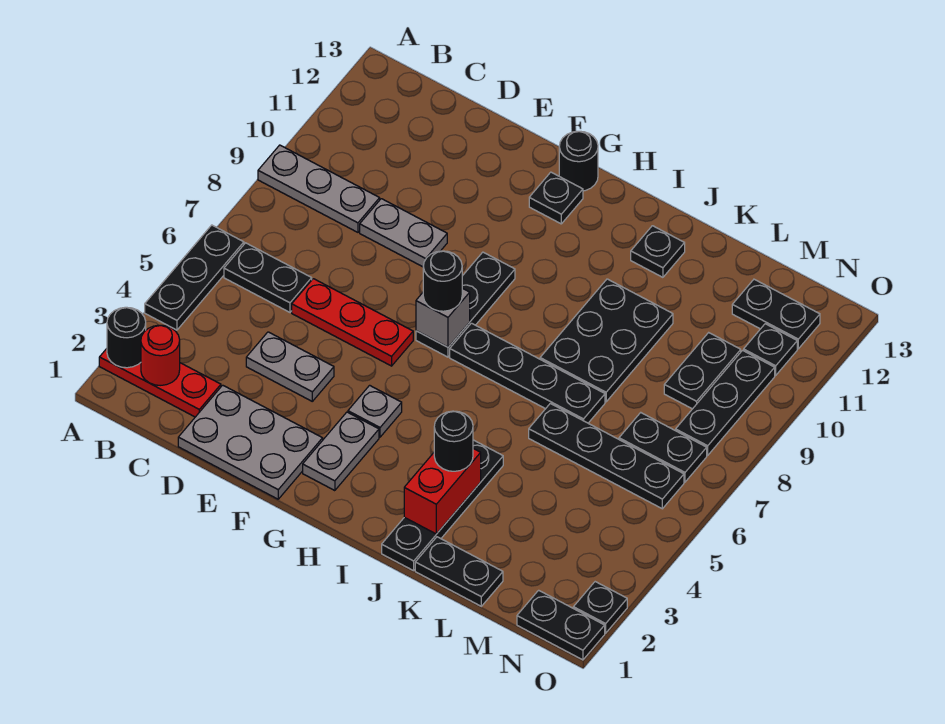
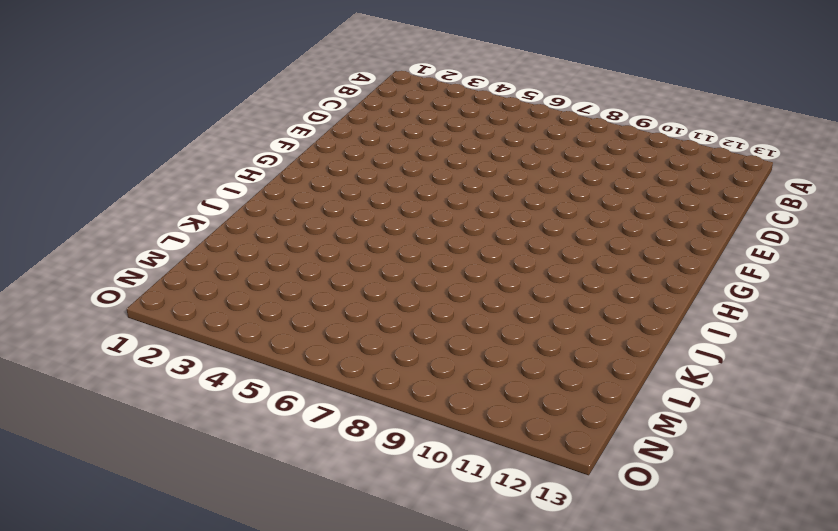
none -> red 1x3 plate [99,349,221,417]
none -> black 1x3 plate [145,225,244,330]
none -> grey 1x3 plate [258,145,380,232]
none -> black 1x2 plate [224,243,312,312]

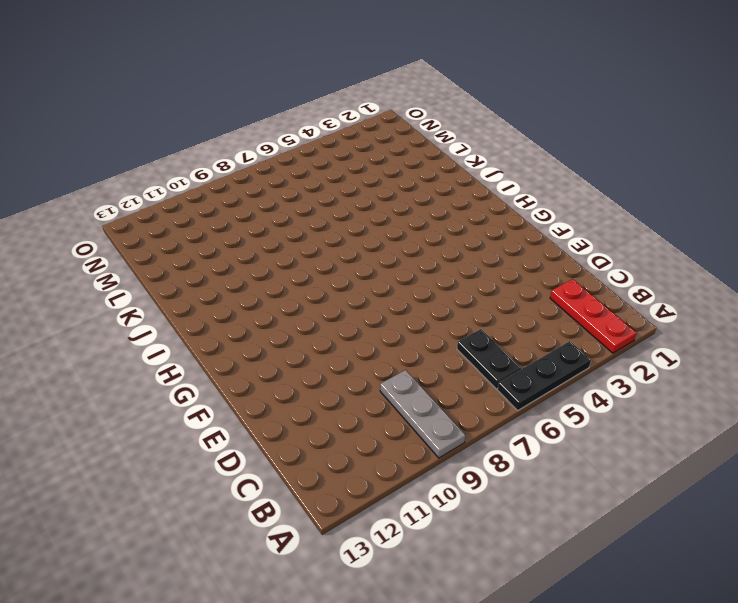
none -> grey 2x3 plate [178,385,323,499]
none -> grey 1x2 plate [246,332,334,401]
none -> red 1x3 plate [292,279,413,366]
none -> grey 1x2 plate [360,199,447,267]

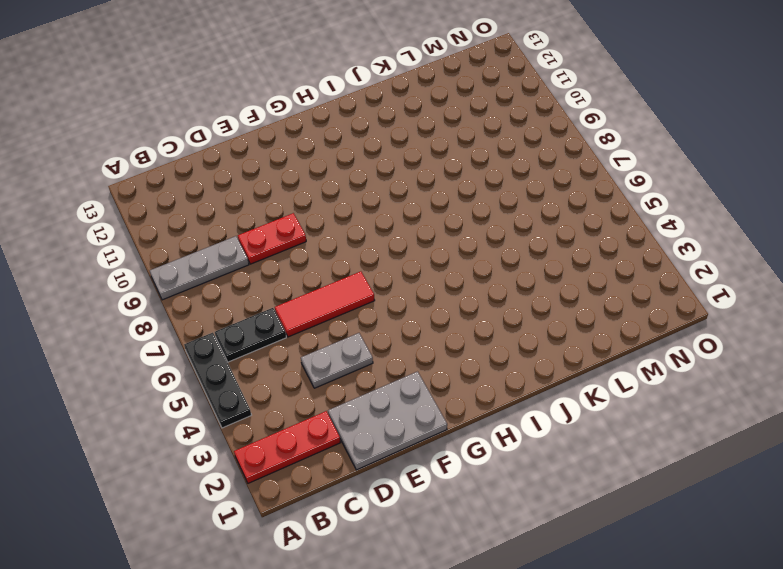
red 1x3 tile [275,272,375,337] -> red 1x3 plate [292,279,413,366]
red 1x2 plate [238,213,306,264] -> grey 1x2 plate [360,199,447,267]
none -> grey 1x2 plate [303,412,379,491]
none -> grey 1x1 plate [348,385,402,437]
none -> black 1x3 plate [416,252,515,357]
none -> black 1x1 plate [529,172,583,224]

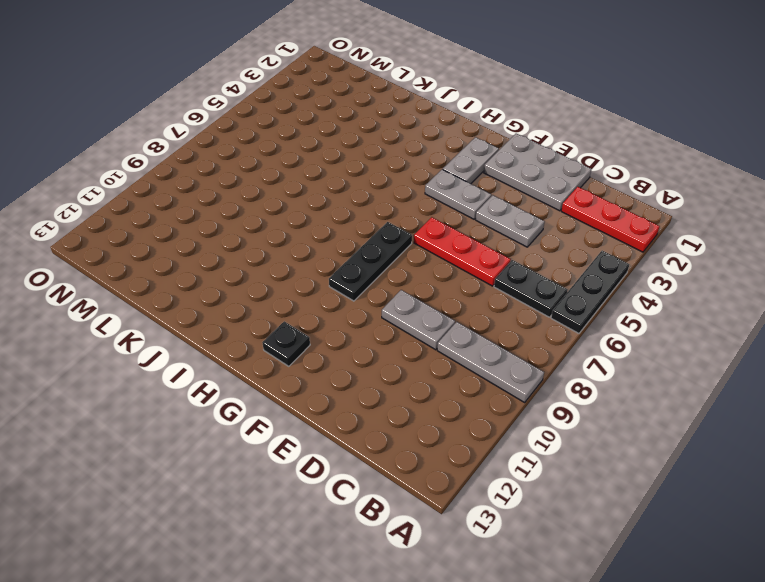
grey 1x2 plate [425,169,491,219] -> grey 1x1 plate [348,385,402,437]
none -> black 1x1 round brick [559,131,598,191]
none -> black 1x4 plate [450,323,605,423]
none -> black 1x4 plate [382,440,503,571]
none -> black 2x3 plate [540,279,673,402]

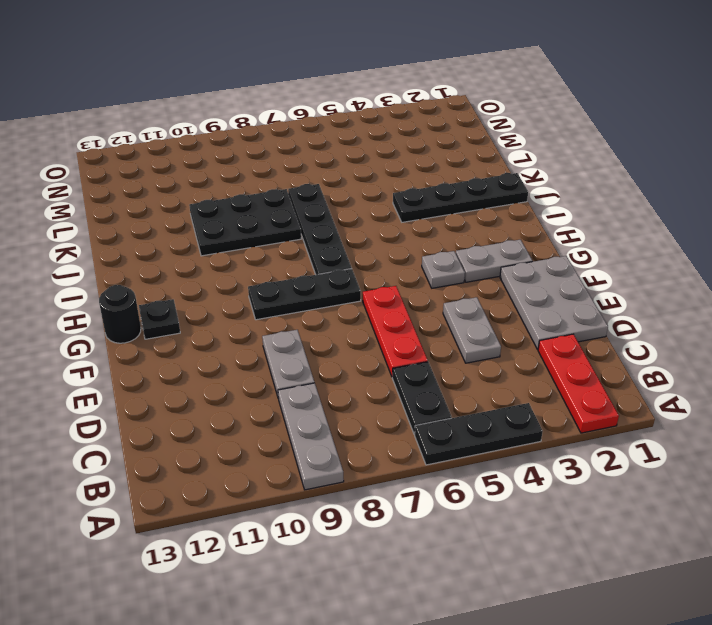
none -> black 1x1 plate [631,226,685,277]
none -> black 1x2 plate [415,537,503,606]
none -> black 1x4 plate [529,403,684,509]
none -> black 1x2 plate [619,413,707,482]

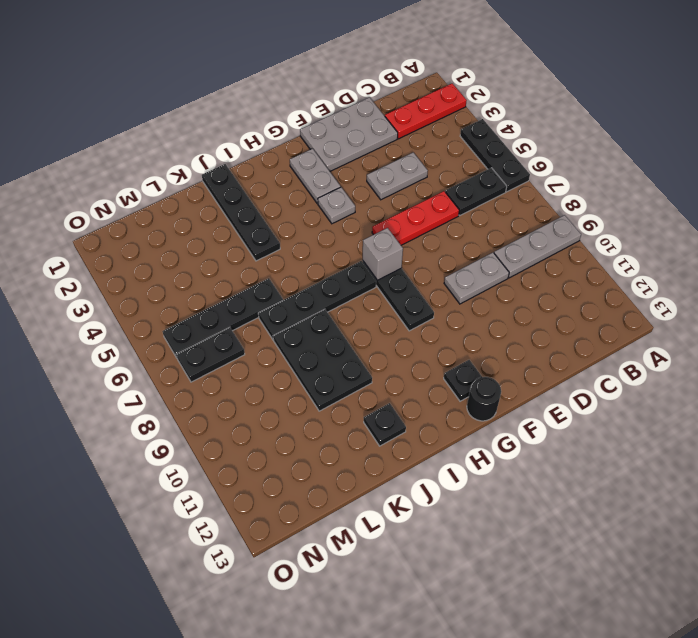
none -> black 1x2 plate [415,537,503,606]
none -> black 1x2 plate [664,333,741,409]
none -> black 1x2 plate [732,279,820,349]
none -> black 1x2 plate [517,590,605,660]

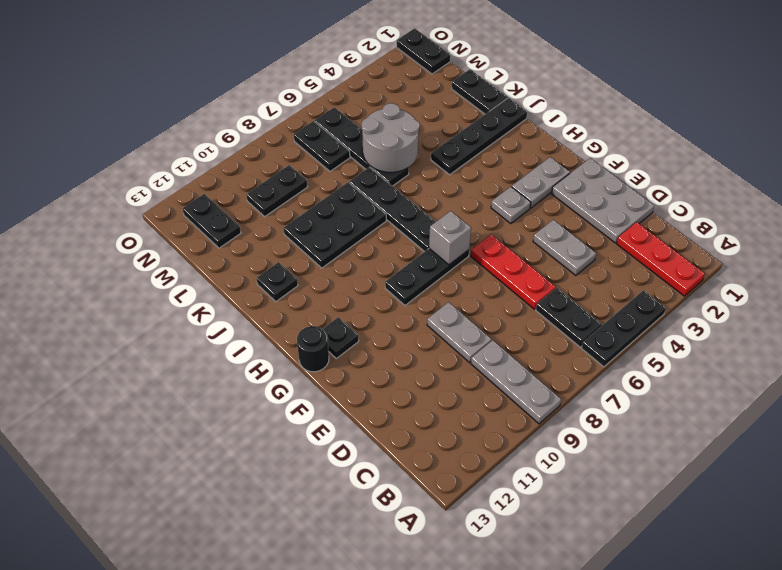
grey 2x2 round brick [361,103,419,172] -> none
none -> black 1x3 plate [676,350,775,455]
none -> black 1x1 plate [744,324,797,375]
none -> black 1x1 plate [573,582,627,633]
none -> black 1x1 round brick [107,307,146,368]

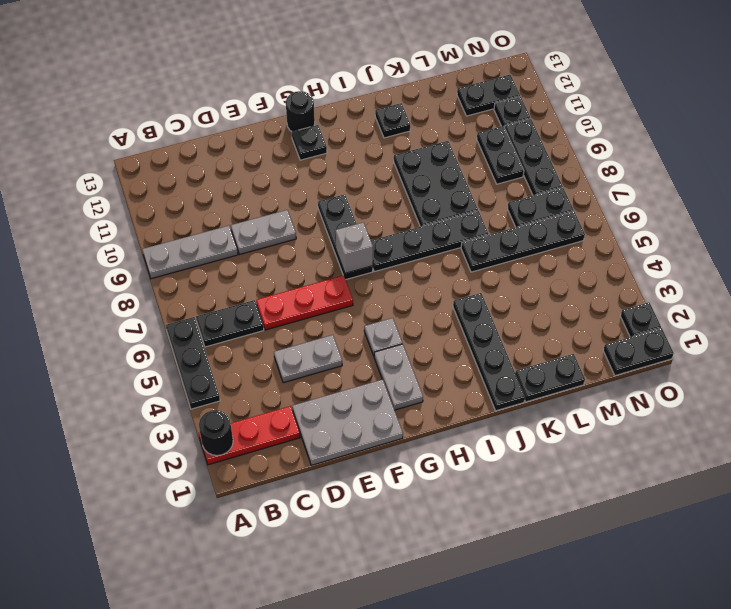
none -> red 1x1 round brick [141,325,180,385]
none -> red 1x2 brick [404,449,481,534]
none -> black 1x1 round brick [423,251,462,311]
none -> black 1x1 round brick [434,411,473,471]

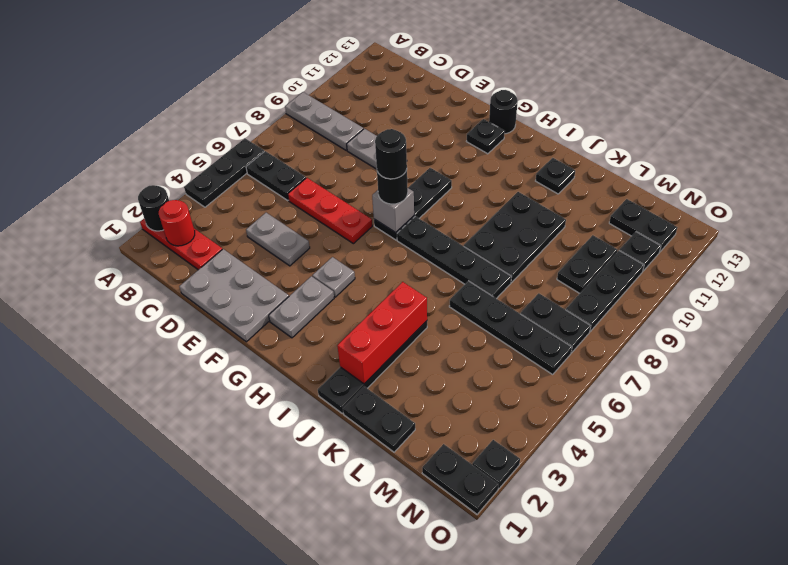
black 1x1 round brick [375,129,407,179] -> black 1x1 round brick moved to [434,411,473,471]
red 1x3 brick [337,282,427,384] -> red 1x2 brick [404,449,481,534]

